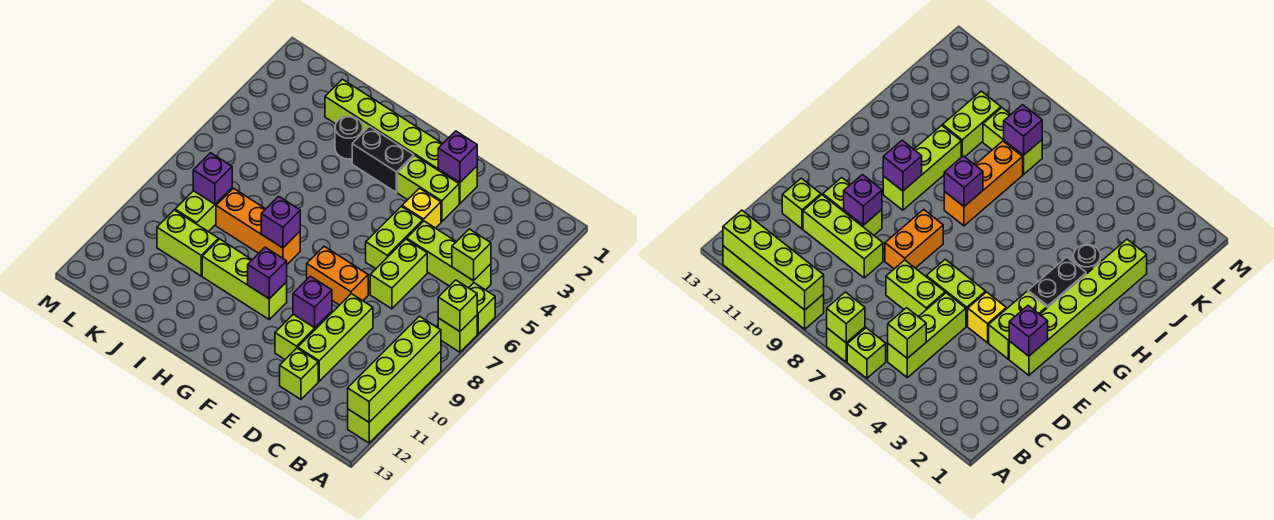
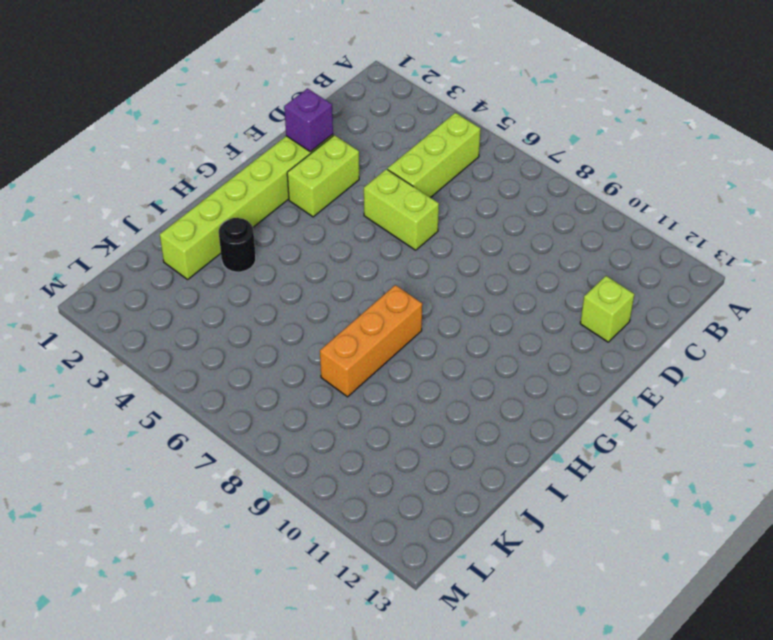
none -> lime 1x1 brick [469,283,495,334]
none -> lime 1x1 brick [438,315,477,352]
none -> lime 1x4 brick [348,351,441,443]

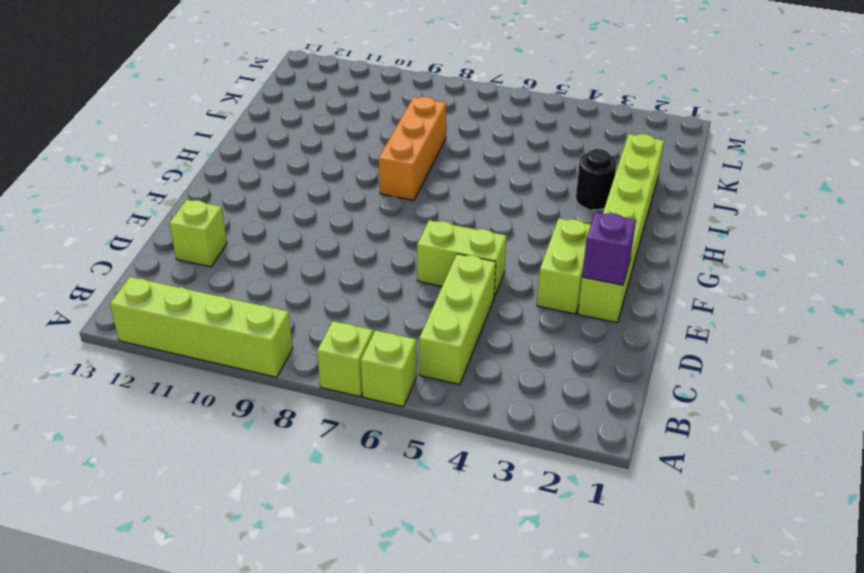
none -> lime 1x2 brick [370,239,427,309]
none -> lime 1x3 brick [298,294,373,381]
none -> yellow 1x1 brick [402,188,441,228]

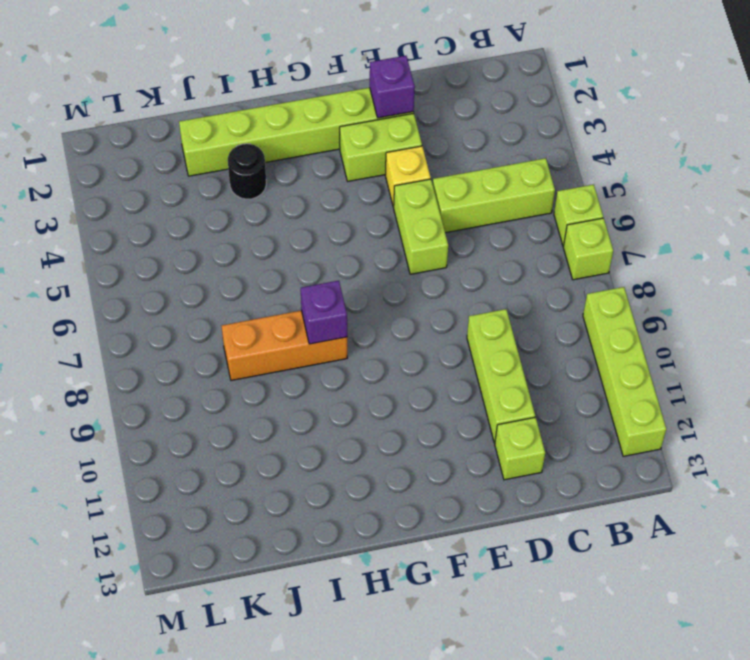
none -> lime 1x2 brick [370,239,427,309]
none -> orange 1x2 brick [307,247,368,305]
none -> lime 1x2 brick [275,311,332,359]

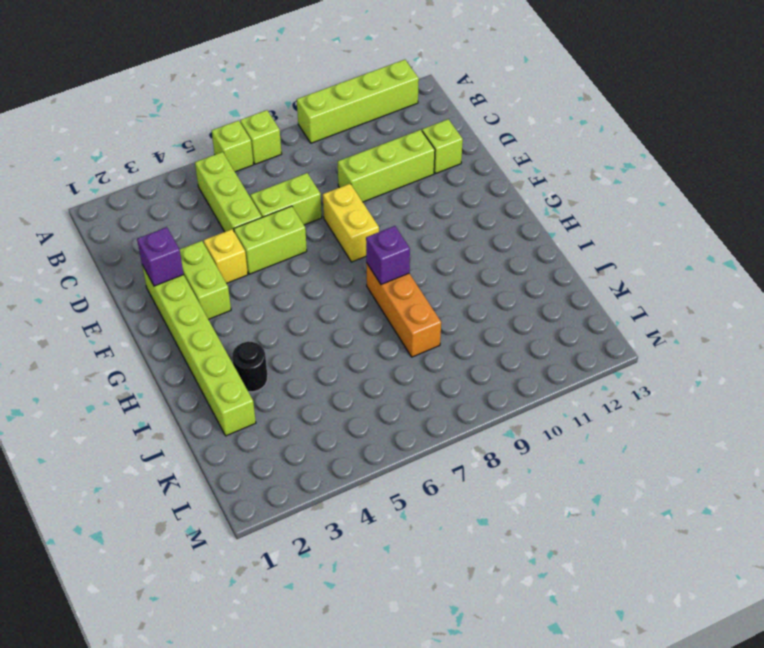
yellow 1x2 brick [323,184,379,262] -> orange 1x2 brick [307,247,368,305]
none -> lime 1x2 brick [275,311,332,359]
none -> black 1x2 brick [352,127,414,192]
none -> lime 1x3 brick [202,239,287,319]

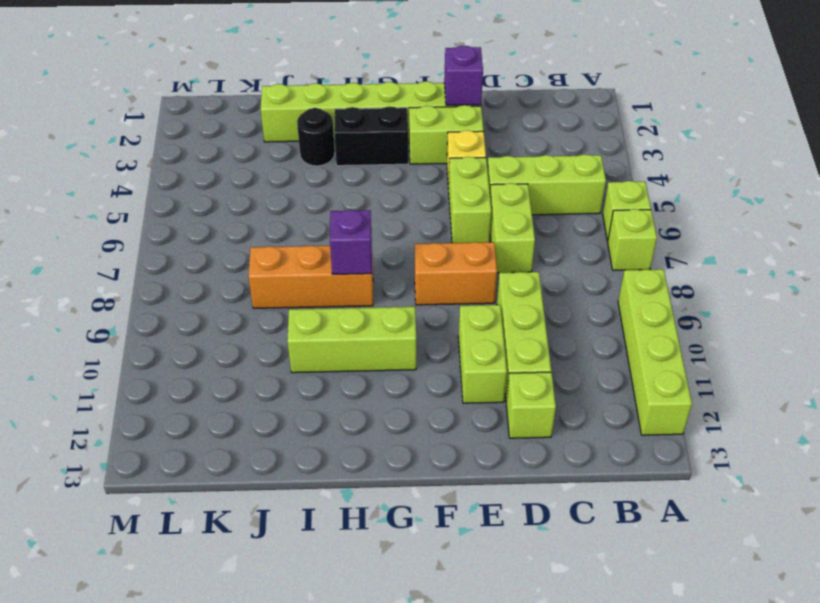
none -> lime 1x2 brick [157,210,219,276]
none -> lime 1x2 brick [175,188,232,232]
none -> lime 1x1 brick [438,280,477,331]

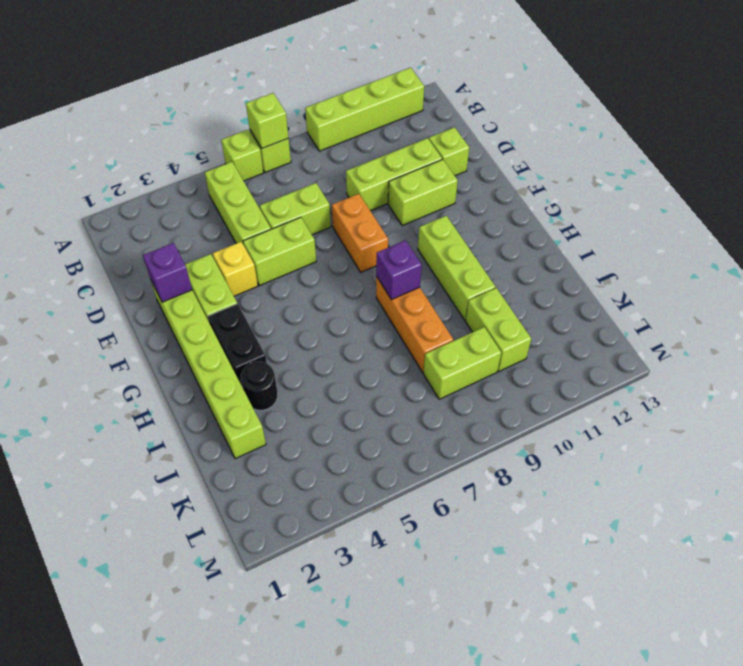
none -> lime 1x4 brick [348,316,441,422]
none -> lime 1x1 brick [452,229,491,281]
none -> purple 1x1 brick [293,276,332,328]

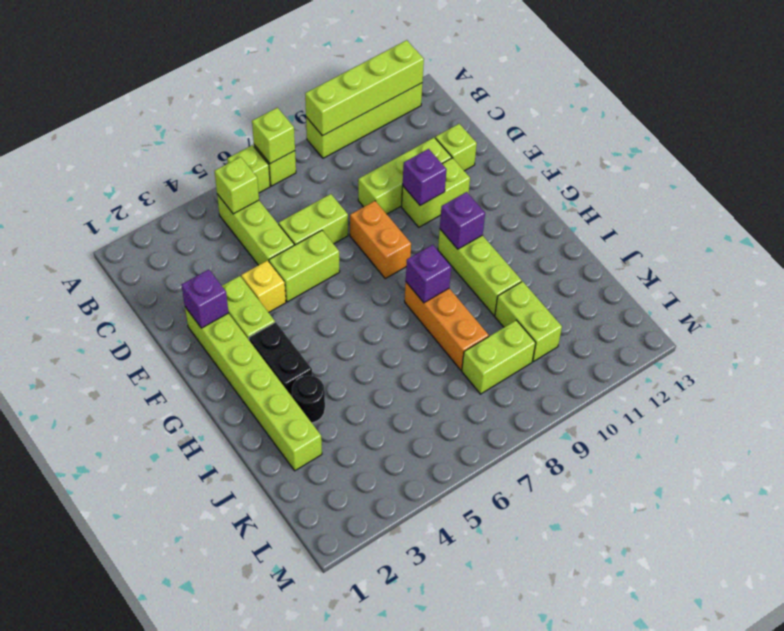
none -> purple 1x1 brick [193,153,232,204]

